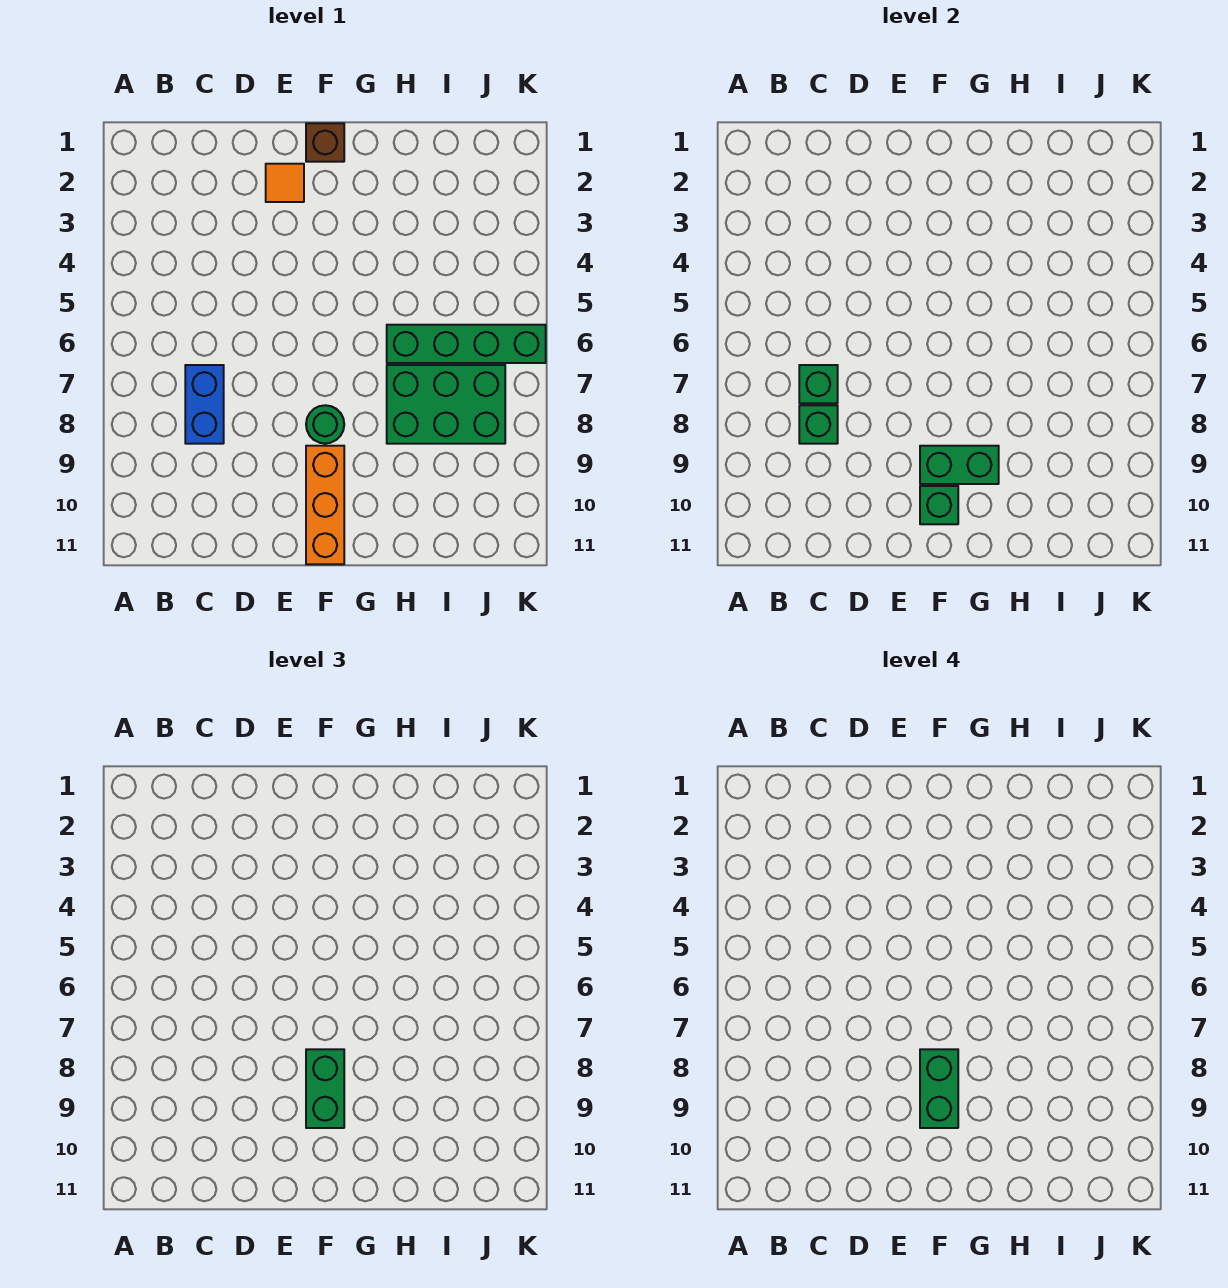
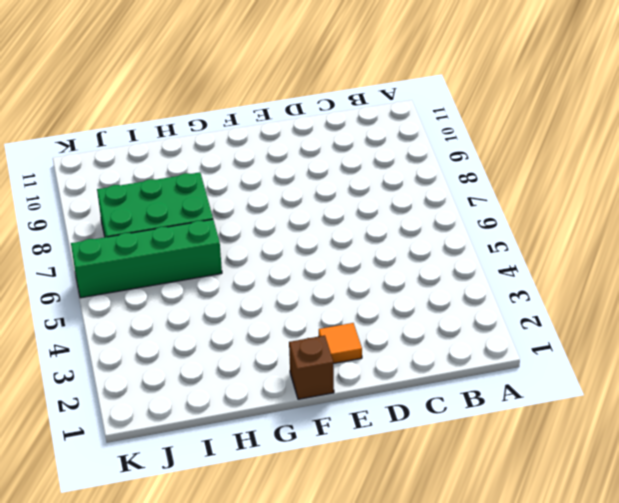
none -> blue 1x2 brick [185,365,224,444]
none -> green 1x1 round brick [306,405,344,444]
none -> orange 1x3 brick [306,446,344,564]

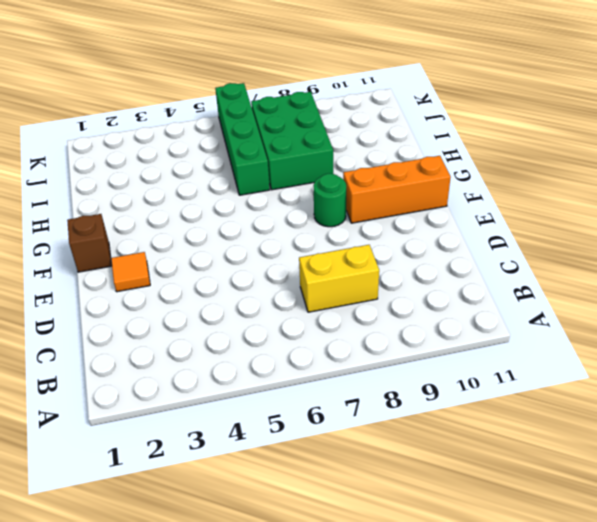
yellow 1x2 brick [299,245,379,312] -> blue 1x2 brick [185,365,224,444]
none -> green 1x1 brick [799,365,838,403]
none -> green 1x1 brick [799,405,838,444]
none -> green 1x2 brick [920,446,999,484]

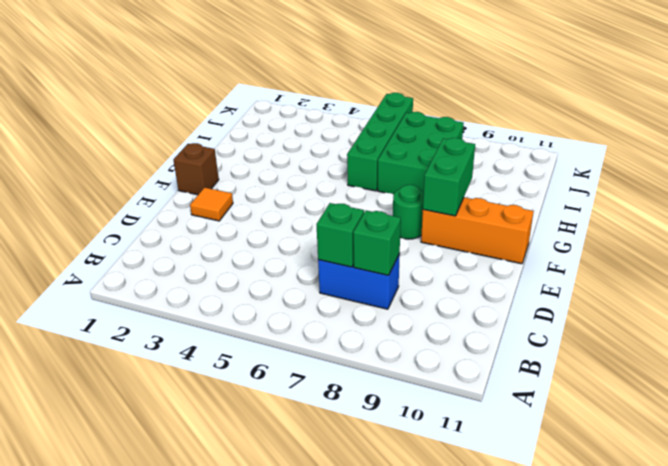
none -> green 1x1 brick [920,486,958,524]
none -> green 1x2 brick [306,1049,344,1128]
none -> green 1x2 brick [920,1049,958,1128]

